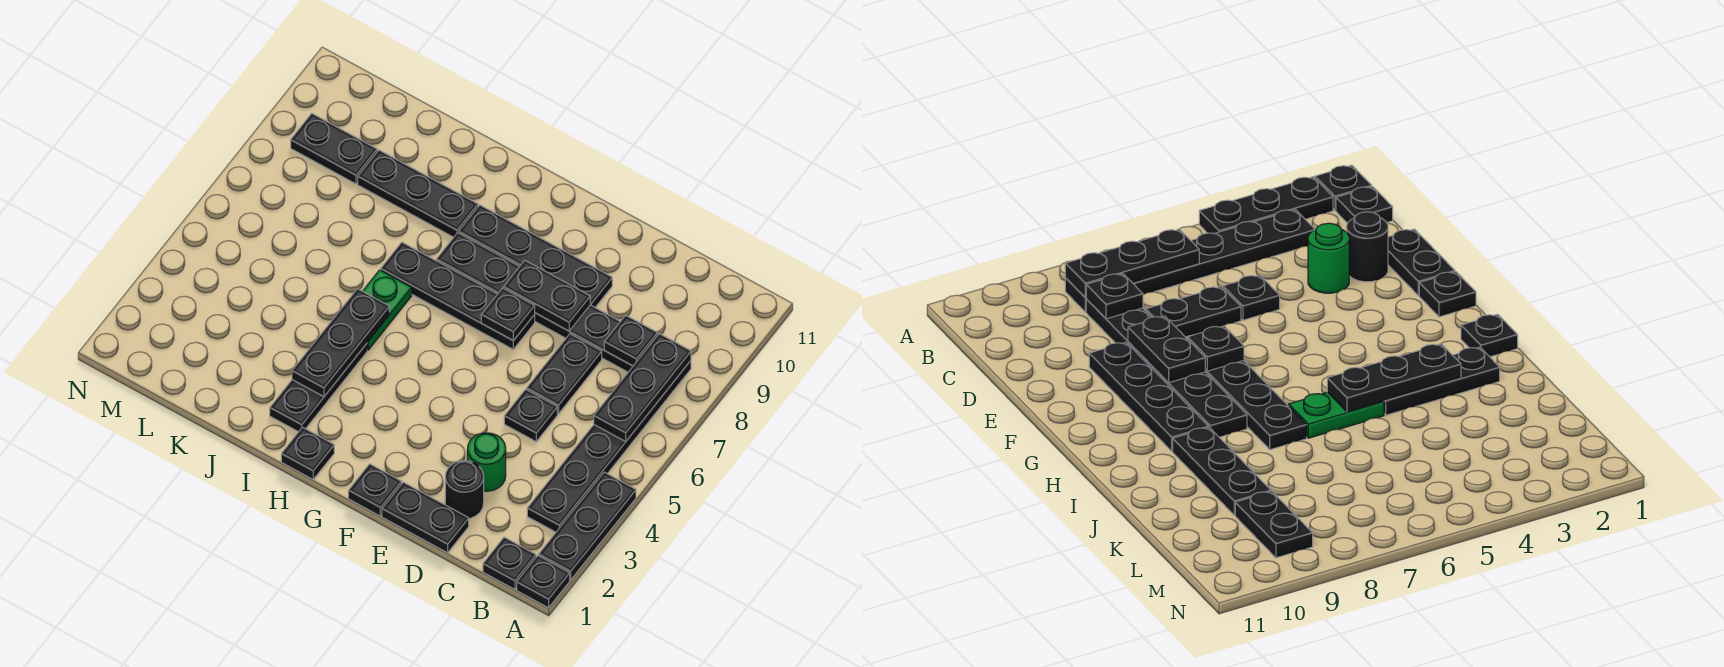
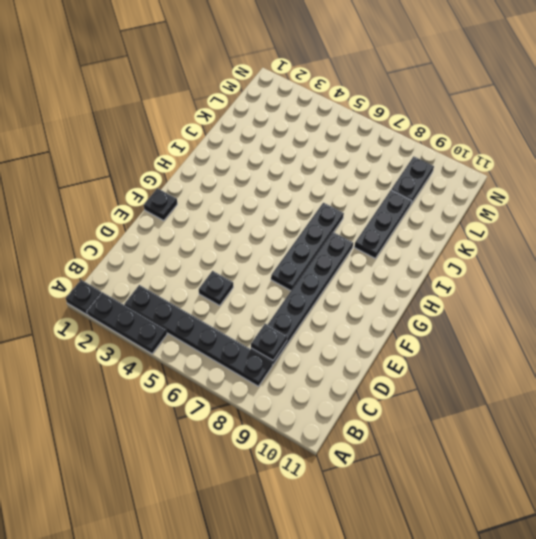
none -> black 1x1 plate [483,537,536,590]
none -> black 1x2 plate [382,482,469,553]
none -> black 1x1 round brick [445,461,484,518]

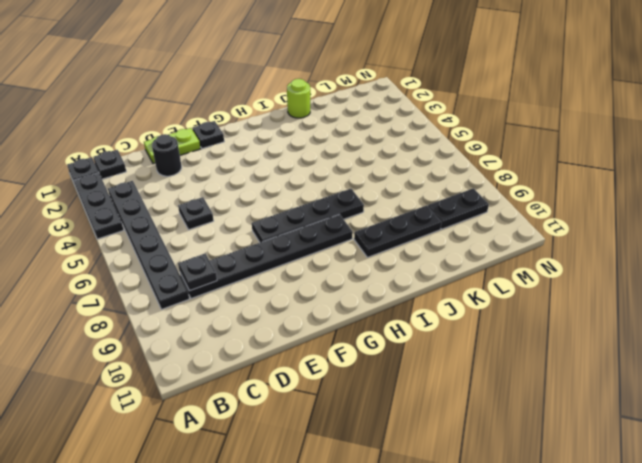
lime 1x2 plate [144,128,201,164] -> black 1x2 plate [382,482,469,553]
lime 1x1 round brick [287,79,310,118] -> none
none -> green 1x1 round brick [467,433,506,491]
none -> black 1x2 plate [527,334,602,414]
none -> black 1x4 plate [459,205,612,307]

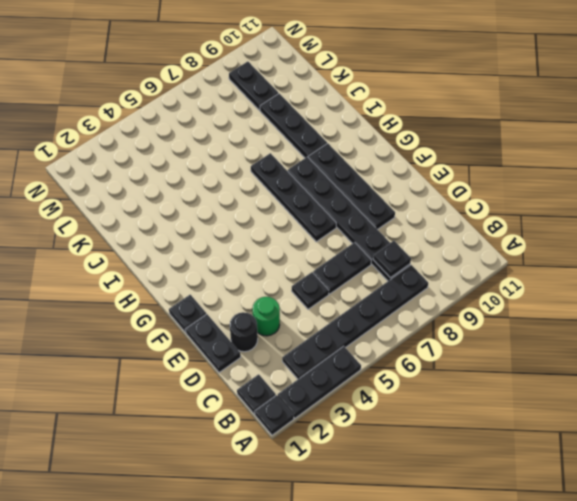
none -> black 1x1 plate [281,427,334,479]
none -> black 1x3 plate [270,344,367,432]
none -> green 1x2 plate [363,270,412,350]

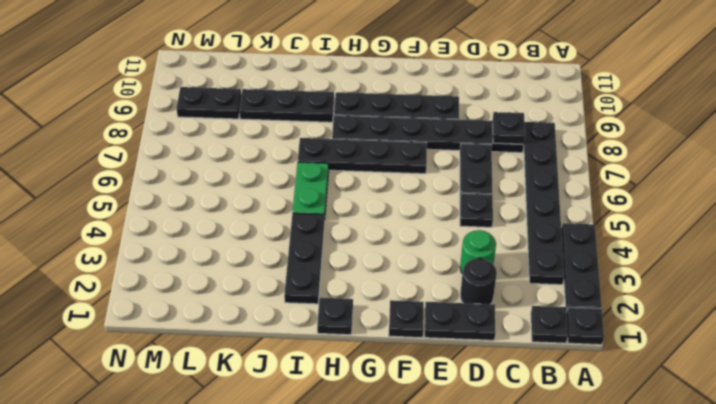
none -> black 1x3 plate [594,334,691,441]
none -> black 1x2 plate [504,261,590,331]
none -> black 1x1 plate [481,288,535,341]

